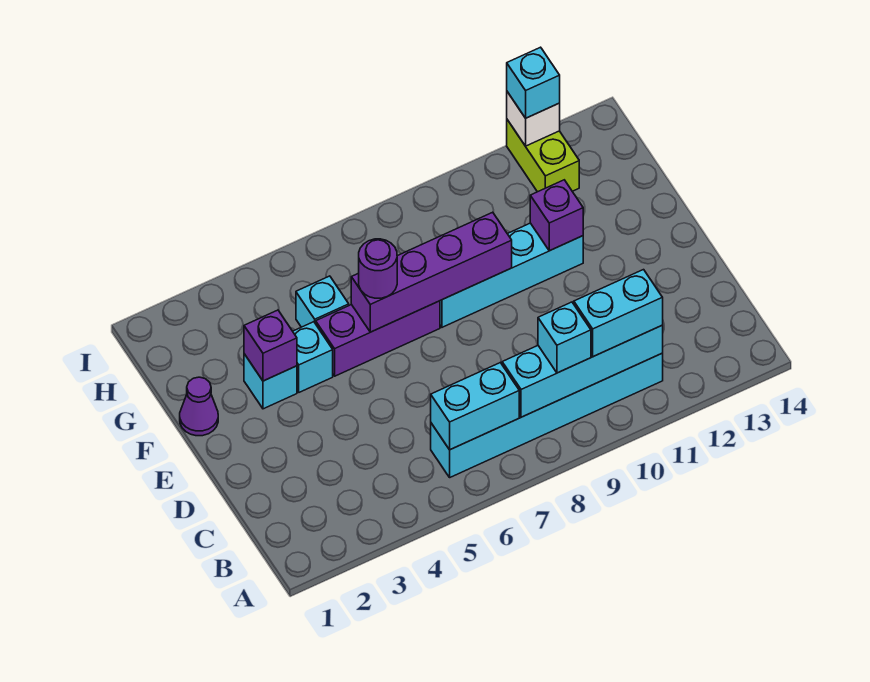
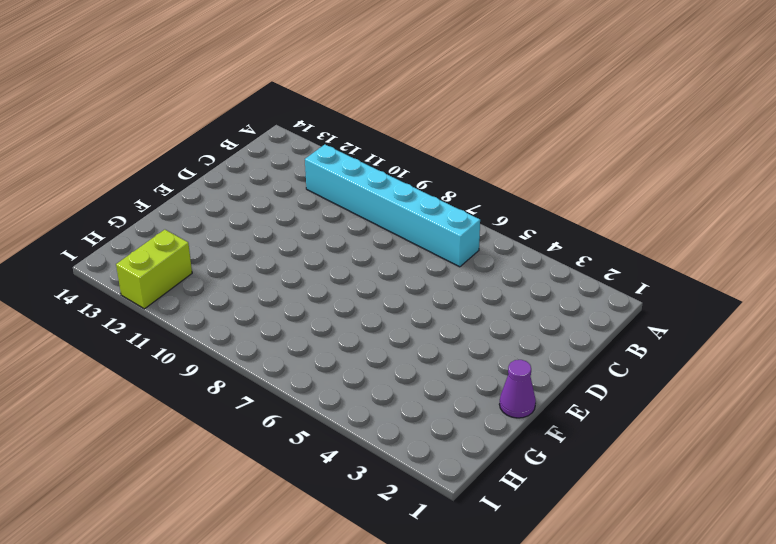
none -> cyan 1x1 brick [244,354,297,409]
none -> cyan 1x1 brick [293,322,333,392]
none -> purple 1x3 brick [316,301,440,376]

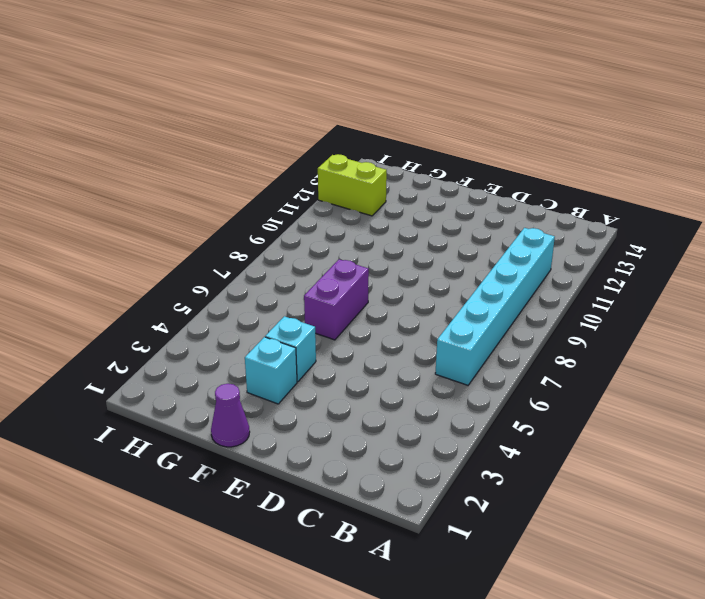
purple 1x2 brick [304,259,369,340] -> purple 1x3 brick [316,301,440,376]
none -> cyan 1x4 brick [440,223,583,327]
none -> cyan 1x1 brick [296,276,349,327]
none -> cyan 1x2 brick [431,362,519,450]

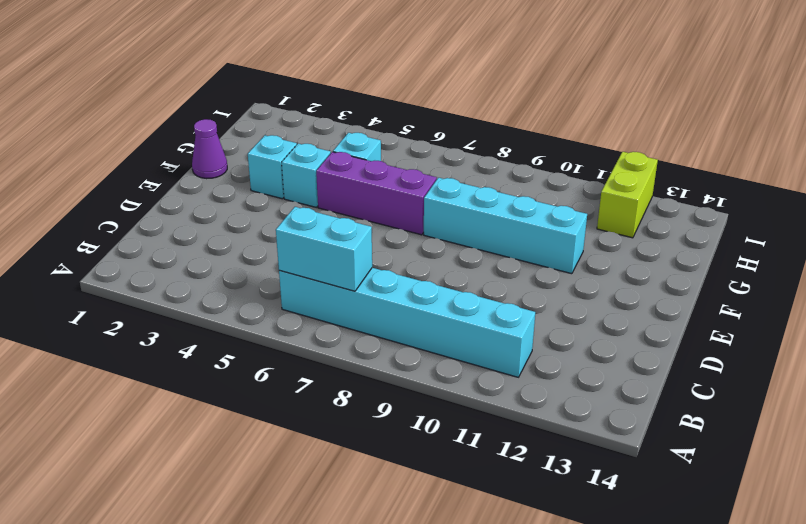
none -> cyan 1x4 brick [502,325,663,417]
none -> purple 1x1 brick [244,310,297,381]
none -> purple 1x4 brick [351,212,512,332]

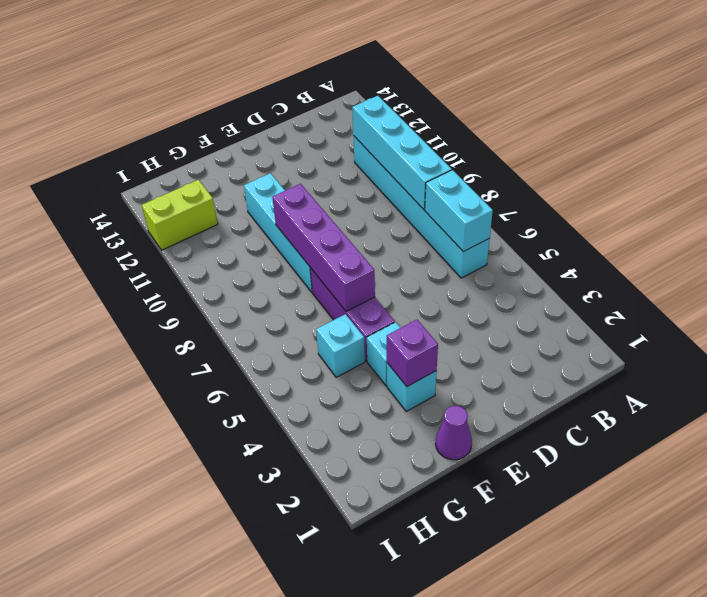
none -> purple 1x1 brick [530,180,583,251]
none -> white 1x1 brick [507,92,560,146]
none -> cyan 1x1 brick [538,302,591,373]

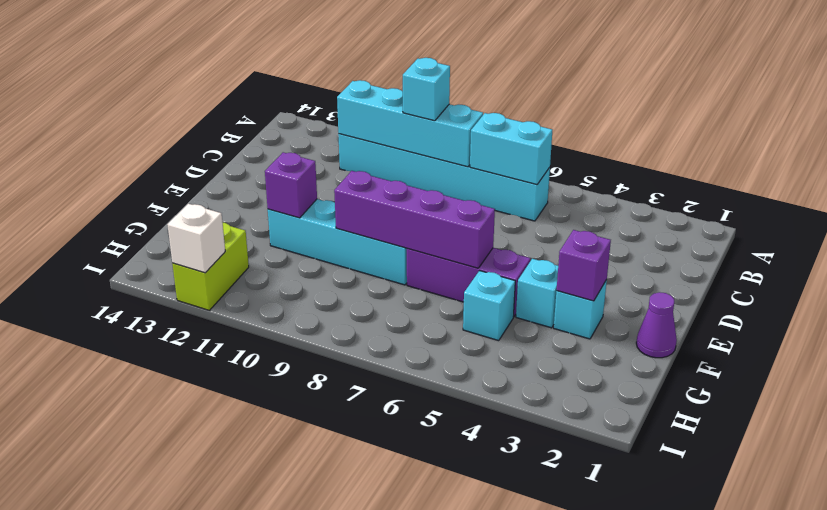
none -> cyan 1x2 brick [574,270,663,357]
none -> purple 1x1 round brick [359,239,397,298]
none -> cyan 1x1 brick [507,47,560,118]

